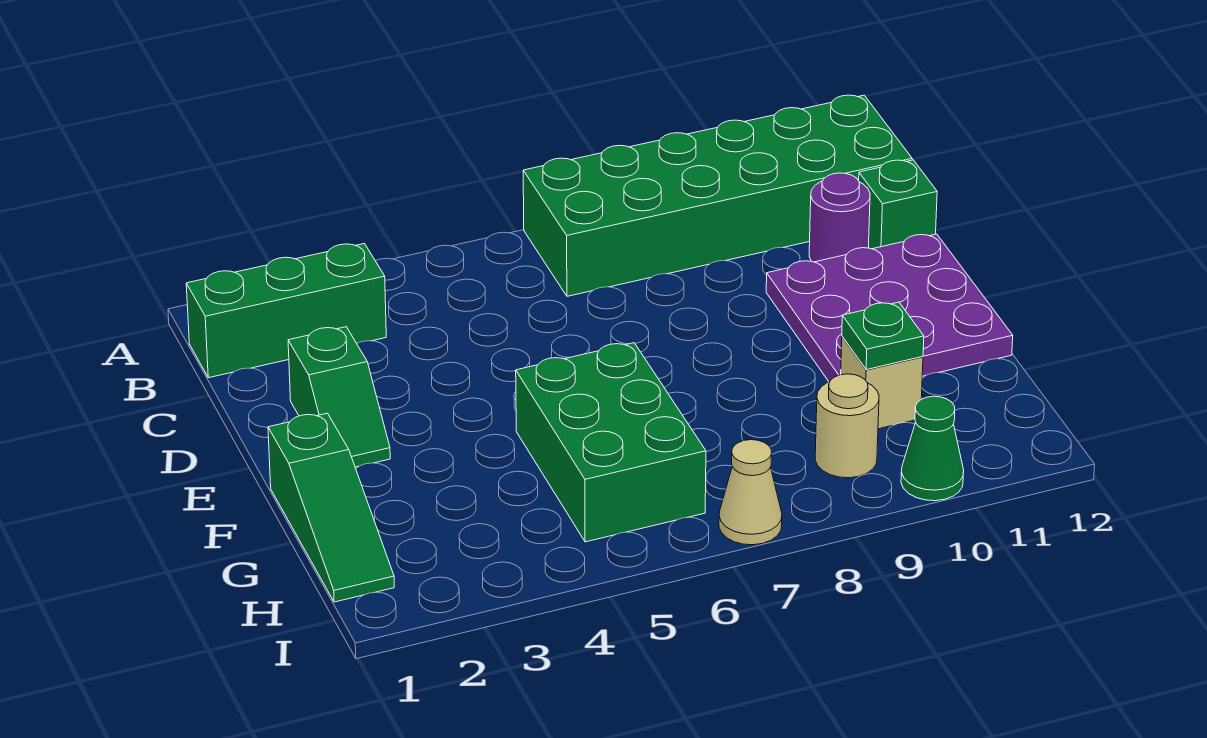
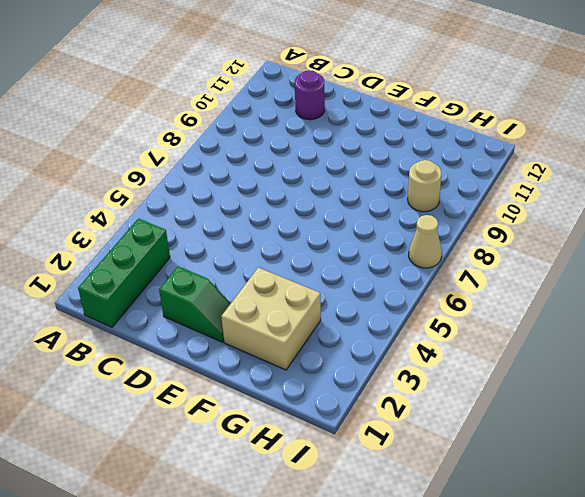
tan 2x2 brick [221,268,321,370] -> none
none -> green 2x6 brick [523,95,912,296]
none -> green 1x1 brick [859,160,937,249]
none -> purple 3x3 plate [766,234,1013,382]

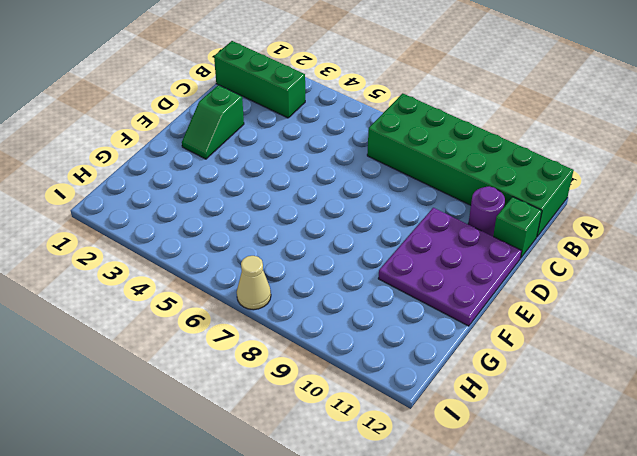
none -> green 1x3 slope [268,413,394,602]
none -> green 2x3 brick [516,343,706,542]
none -> tan 1x1 brick [841,336,923,429]

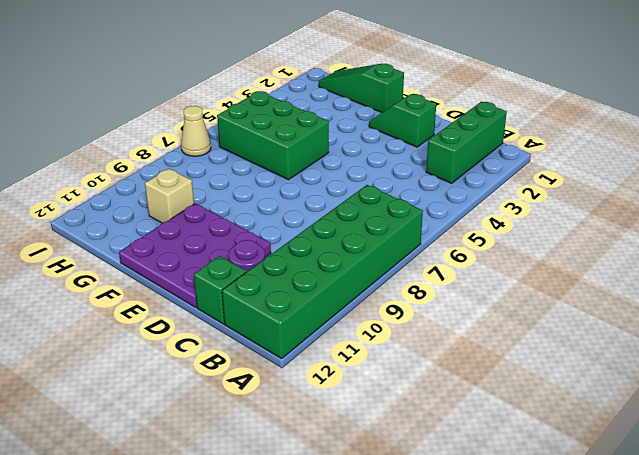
none -> tan 1x1 round brick [815,374,879,478]
none -> green 1x1 cone [901,396,964,501]
none -> green 1x1 plate [842,302,924,370]

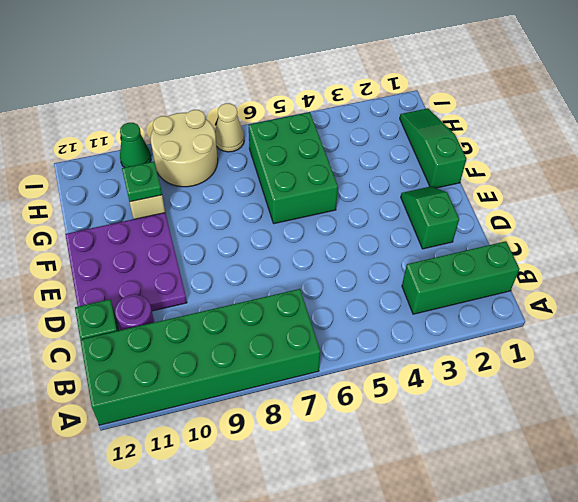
tan 2x2 round brick [151,110,218,187] -> tan 1x1 round brick [815,374,879,478]

